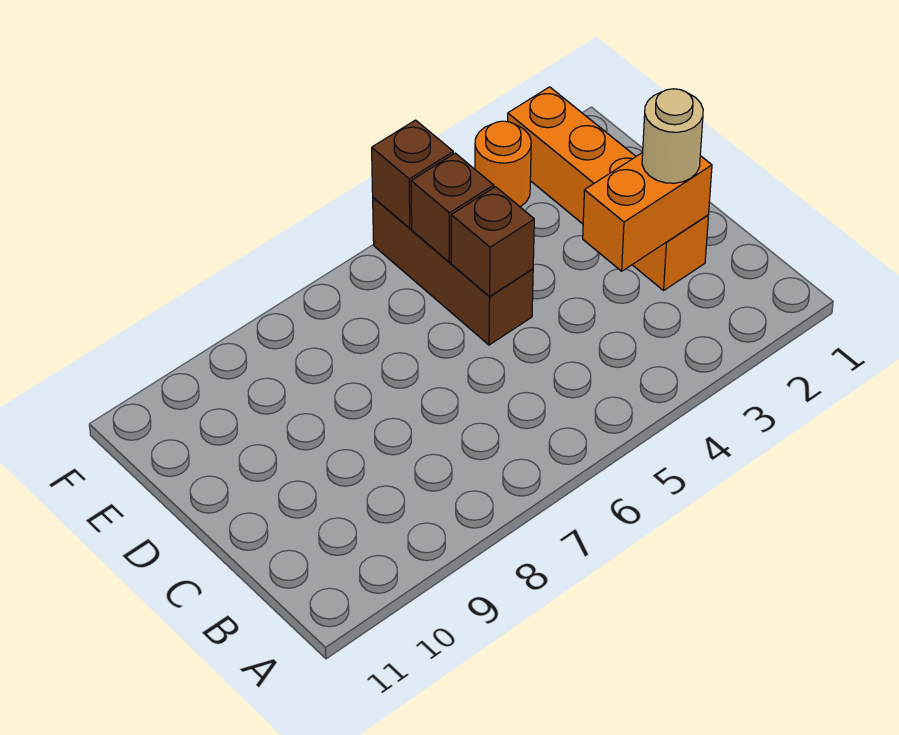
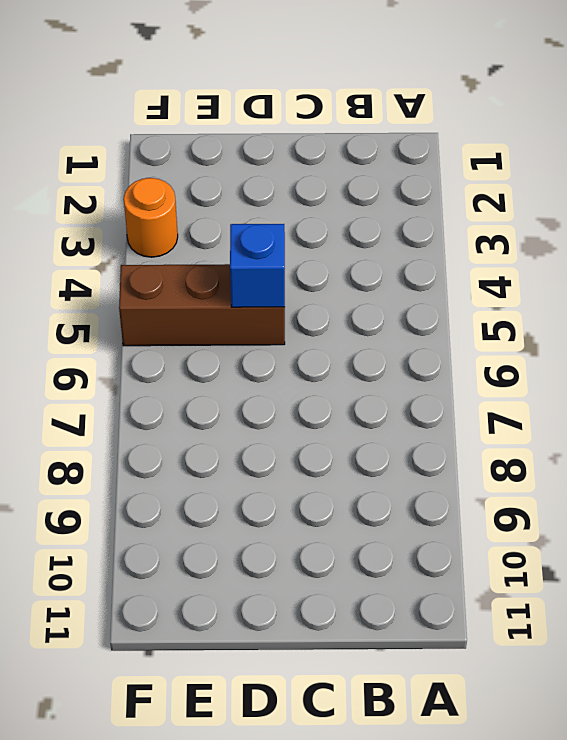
blue 1x1 brick [230,224,285,307] -> brown 1x1 brick [451,187,534,296]
none -> orange 1x4 brick [508,87,709,290]
none -> orange 1x2 brick [583,152,712,271]

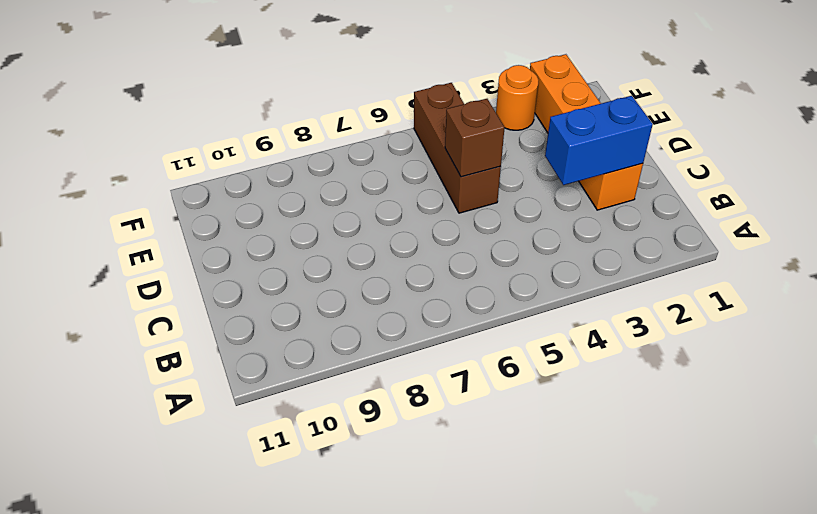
blue 1x2 brick [545,96,653,185] -> orange 1x2 brick [583,152,712,271]
none -> brown 1x1 brick [411,153,494,262]
none -> brown 1x1 brick [372,120,453,228]

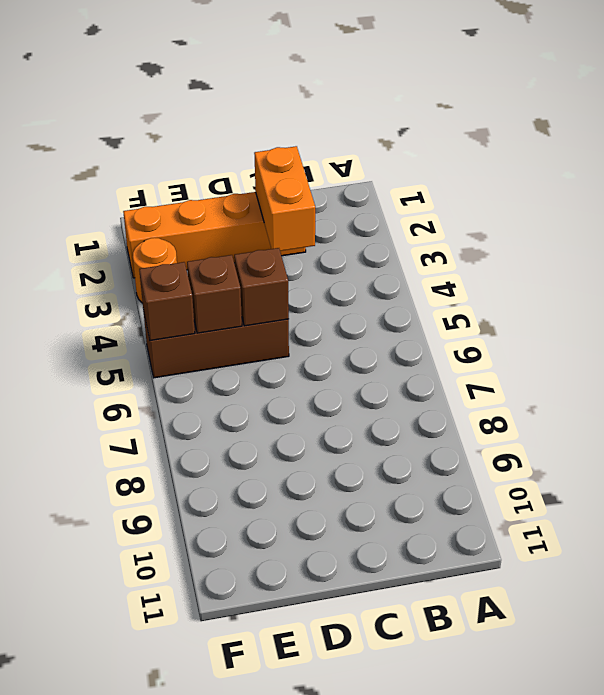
none -> tan 1x1 round brick [642,89,703,183]

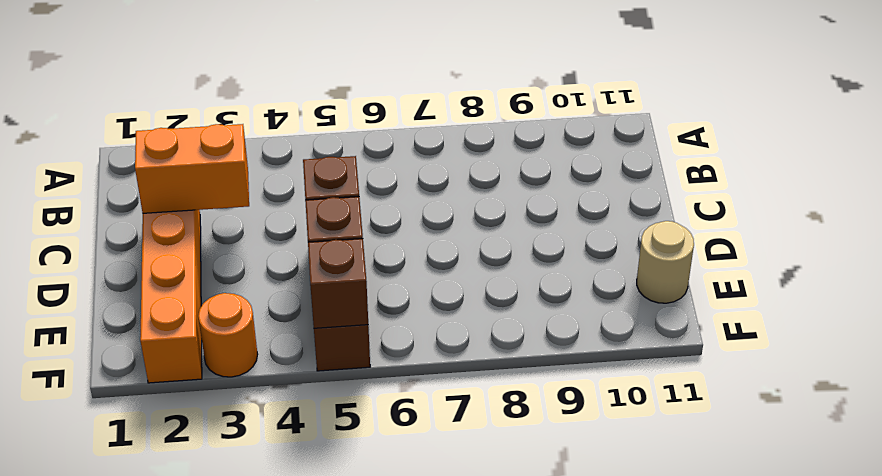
tan 1x1 round brick [637,221,694,303] -> tan 1x1 round brick moved to [642,89,703,183]

